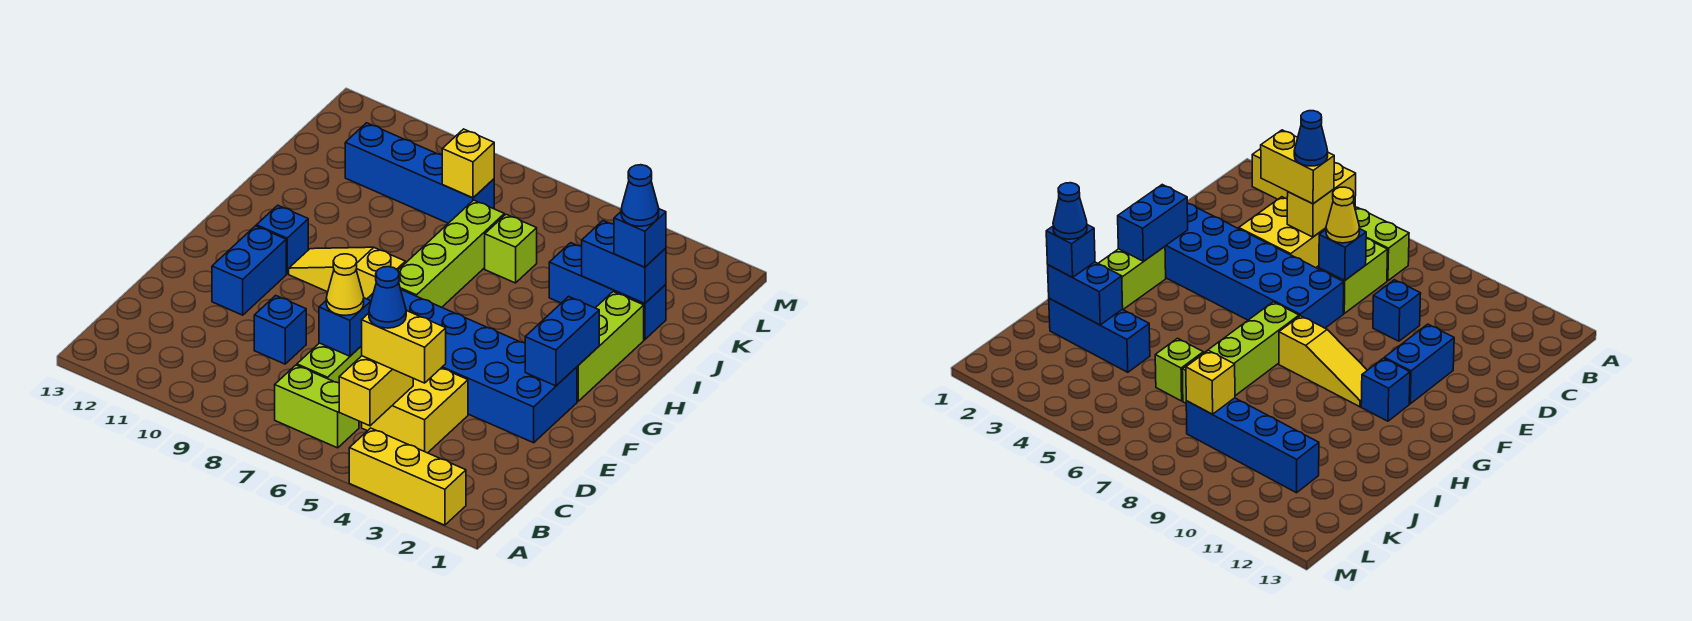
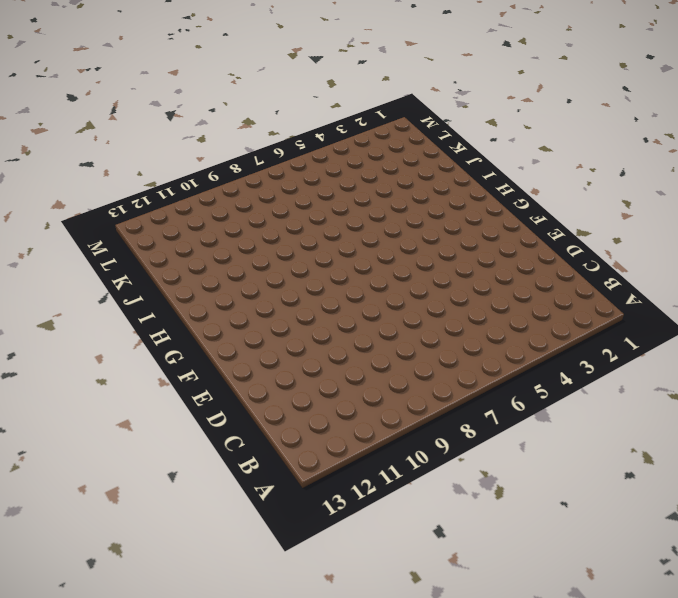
none -> yellow 1x3 brick [349,428,466,525]
none -> lime 1x2 brick [275,365,359,448]
none -> yellow 2x2 brick [362,368,468,453]

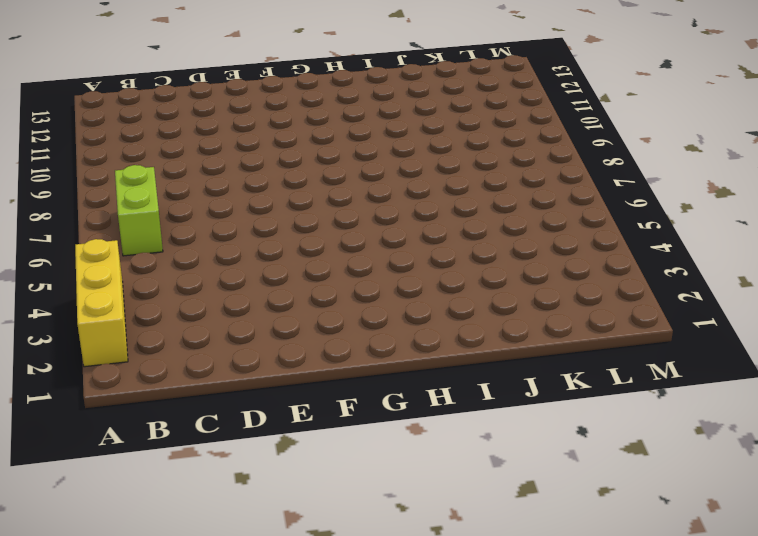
none -> yellow 2x2 brick [362,368,468,453]
none -> lime 1x2 brick [297,343,362,383]
none -> blue 1x1 brick [254,295,306,364]

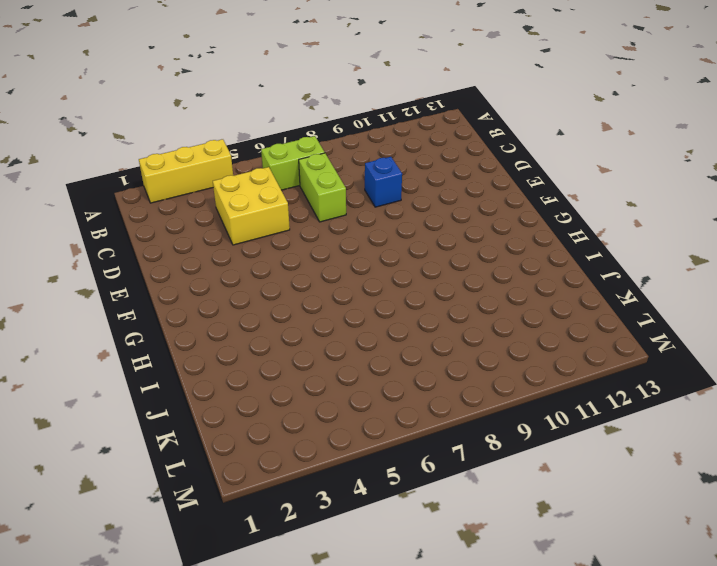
none -> blue 2x6 brick [367,290,577,443]
none -> blue 1x2 brick [212,226,286,315]
none -> lime 1x3 brick [577,292,644,401]

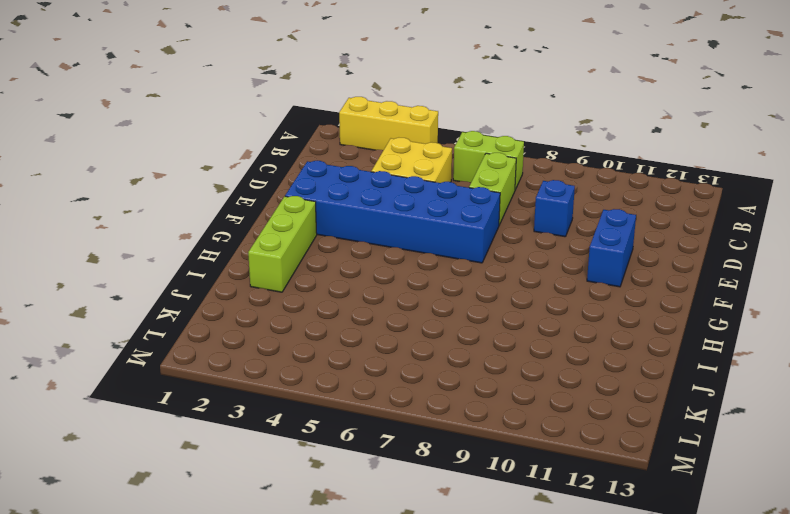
none -> lime 1x4 brick [398,200,504,307]
none -> yellow 1x3 slope [289,247,405,299]
none -> blue 1x1 brick [256,205,308,274]

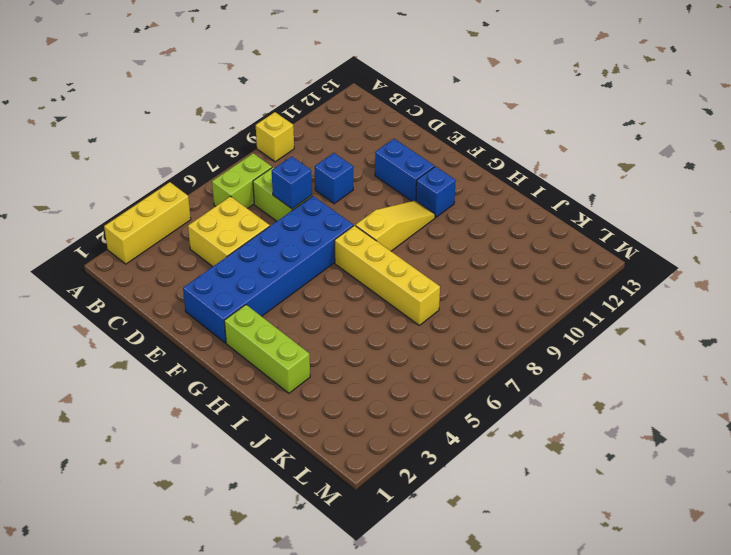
yellow 1x1 brick [256,112,294,162] -> yellow 1x1 brick moved to [442,129,494,198]
yellow 1x4 brick [334,226,440,325] -> lime 1x4 brick [398,200,504,307]
none -> blue 1x3 brick [549,243,666,340]
none -> lime 1x1 brick [485,214,537,283]
none -> blue 1x4 brick [345,123,494,223]

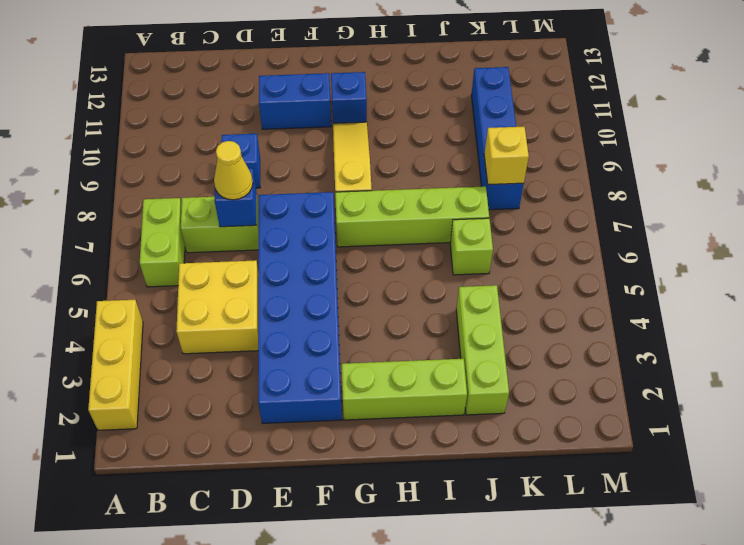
lime 1x3 brick [456,285,509,415] -> blue 1x3 brick [549,243,666,340]
none -> yellow 1x2 brick [339,356,413,426]
none -> blue 1x2 brick [525,297,599,386]
none -> blue 1x2 brick [582,221,666,304]

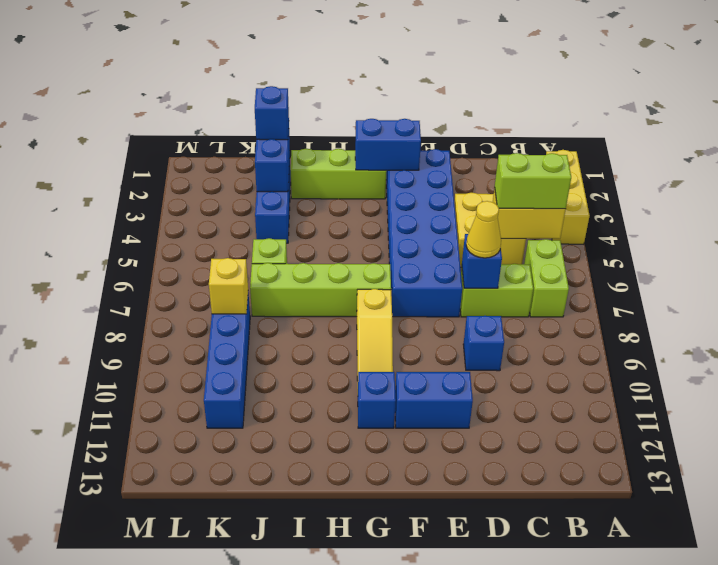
lime 1x2 brick [495,153,571,209] -> yellow 1x2 brick [362,311,446,383]
none -> blue 1x1 cone [369,267,406,328]
none -> blue 1x1 cone [621,165,659,226]

